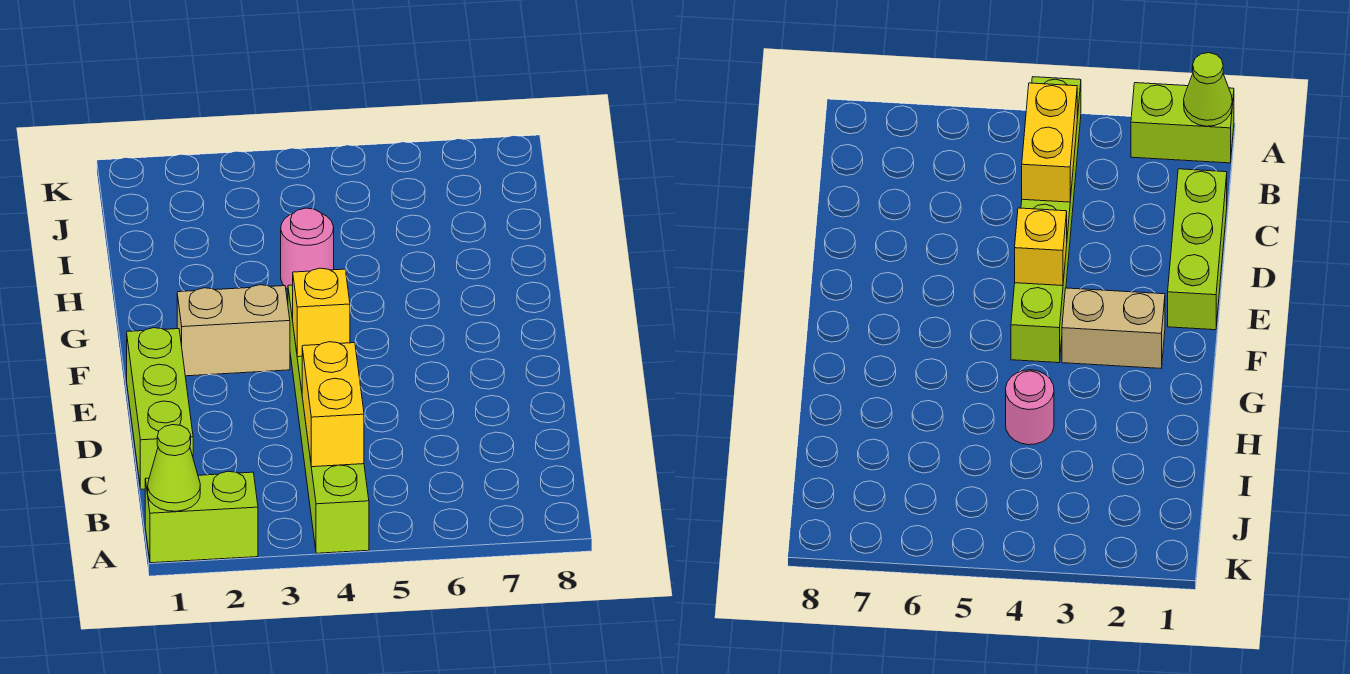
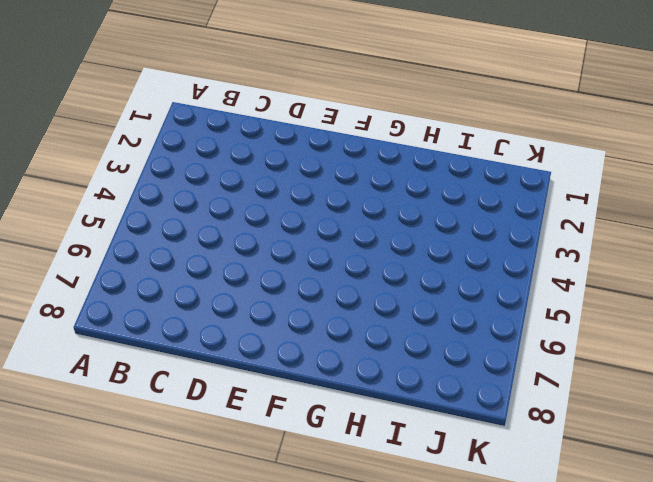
none -> lime 1x2 brick [145,471,258,563]
none -> lime 1x6 brick [288,285,369,553]

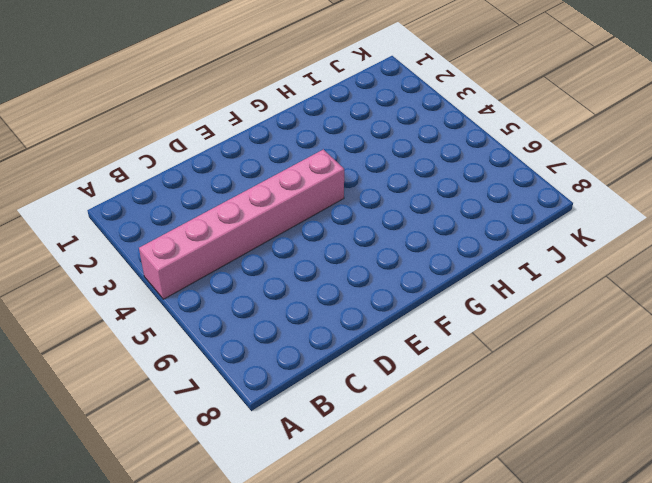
pink 1x6 brick [139,149,344,299] -> lime 1x6 brick [288,285,369,553]
none -> lime 1x2 brick [145,471,258,563]
none -> lime 1x3 brick [127,328,193,489]

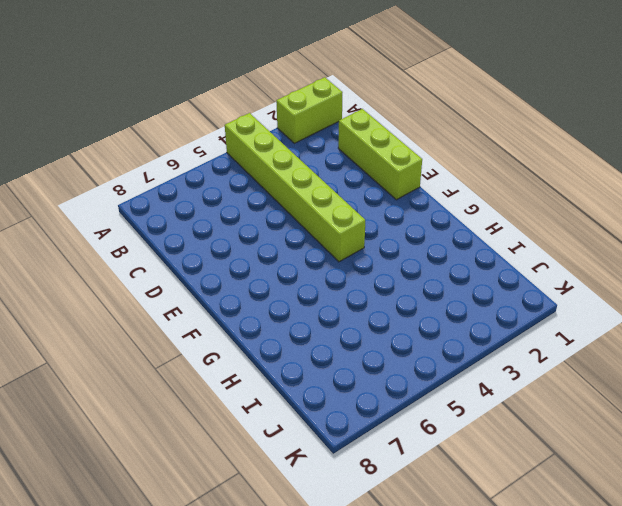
none -> tan 1x2 brick [177,285,290,376]
none -> pink 1x1 round brick [281,208,334,289]

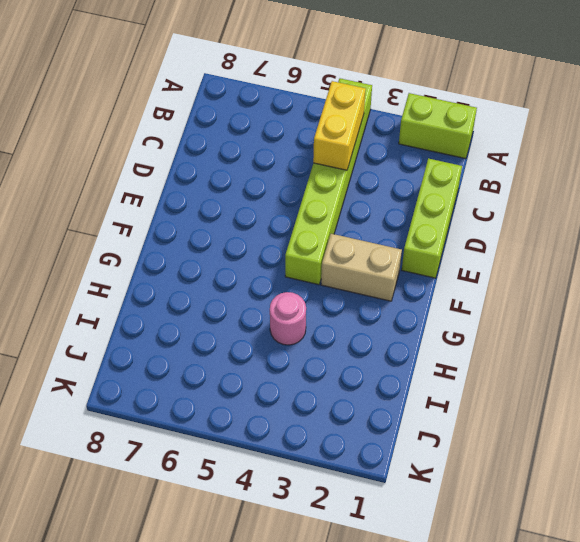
none -> lime 1x1 cone [148,425,200,511]
none -> yellow 1x1 brick [293,268,350,357]

